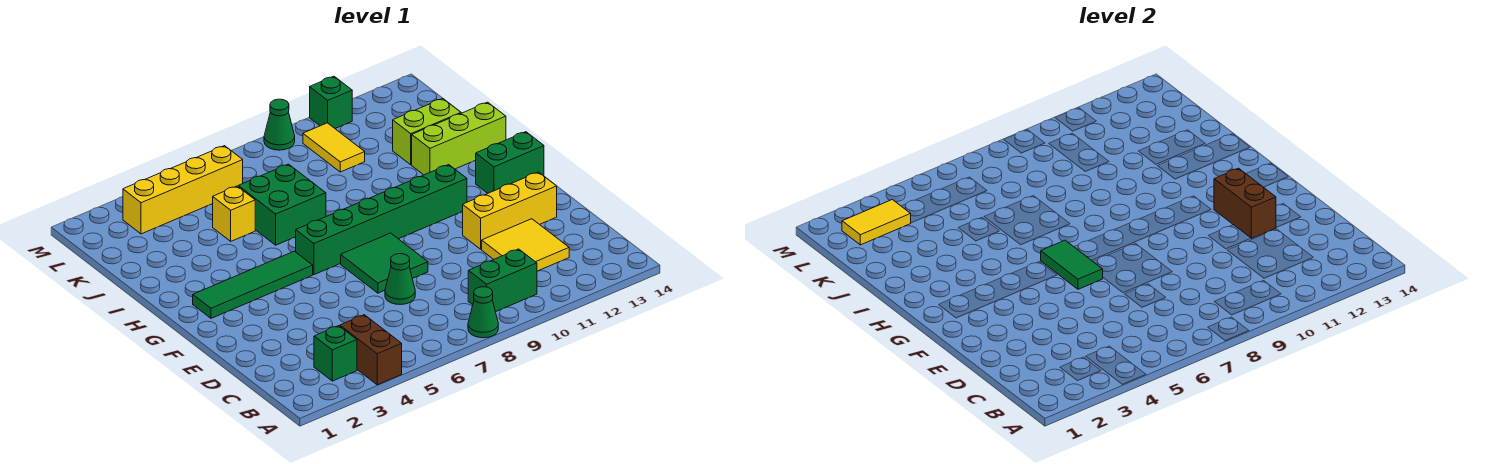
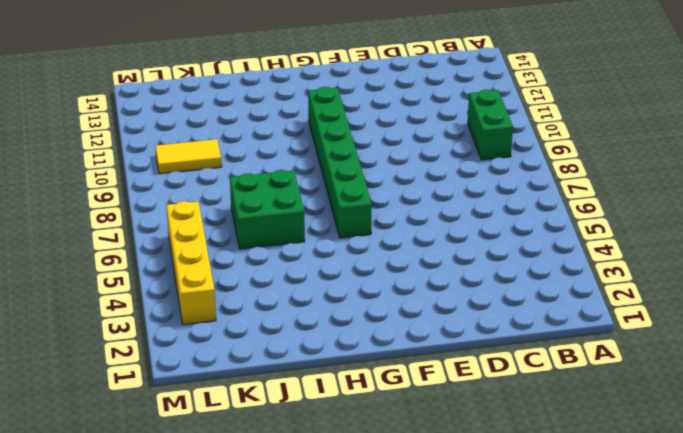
none -> brown 1x2 brick [340,315,402,385]
none -> green 1x1 cone [468,287,498,338]
none -> green 1x1 brick [314,326,357,381]

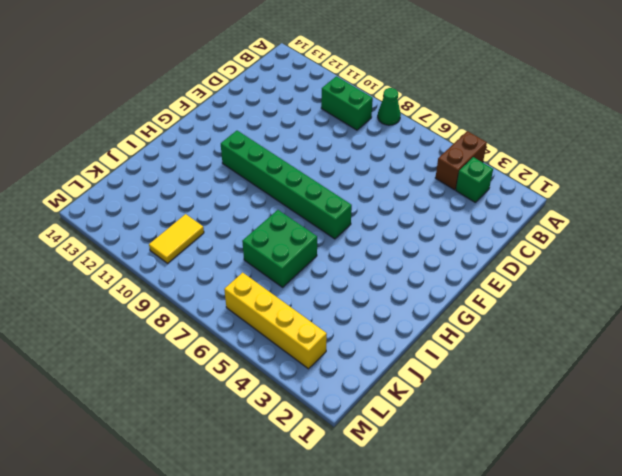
none -> yellow 2x2 tile [482,219,569,271]
none -> green 1x1 cone [385,254,415,305]
none -> green 2x2 tile [341,233,428,293]

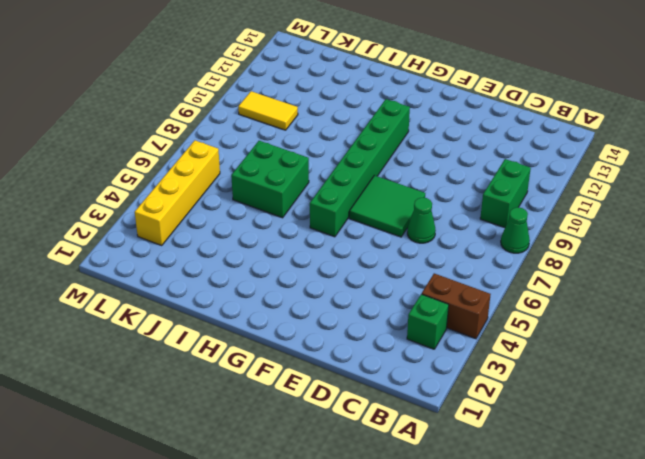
none -> yellow 2x2 tile [482,219,569,271]
none -> yellow 1x3 brick [463,172,557,249]
none -> green 1x4 tile [193,251,313,318]

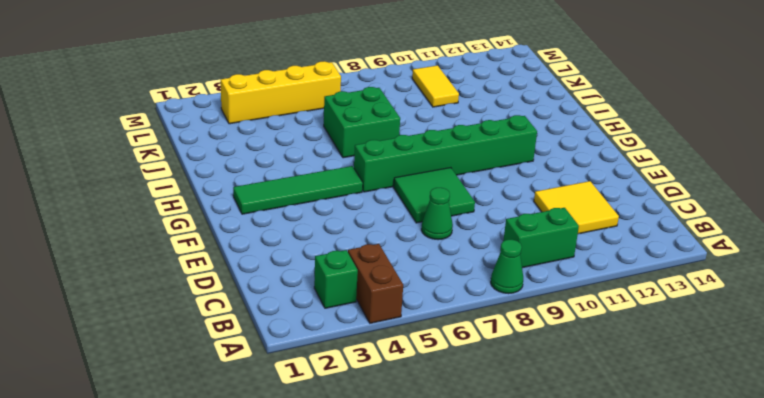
none -> yellow 1x3 brick [463,172,557,249]
none -> green 1x2 brick [476,132,544,193]
none -> lime 1x3 brick [412,102,506,175]

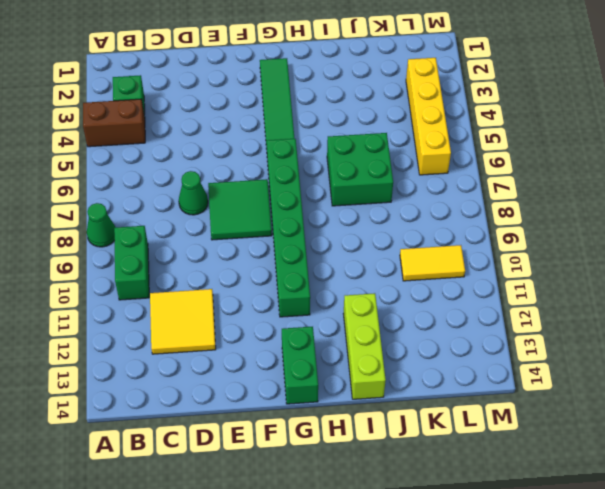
none -> yellow 1x3 brick [463,172,557,249]
none -> yellow 1x1 brick [213,186,255,241]
none -> lime 1x2 brick [393,99,461,165]

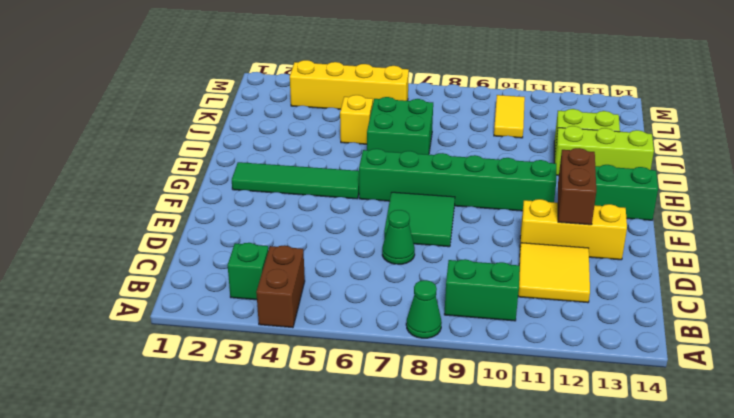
none -> green 1x1 cone [264,99,295,150]
none -> green 1x1 brick [310,76,352,128]
none -> green 1x2 tile [1041,240,1103,289]

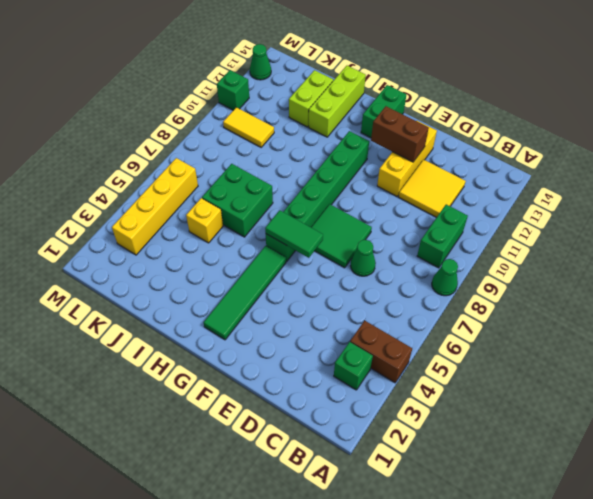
green 1x1 cone [250,44,271,80] -> green 1x1 cone moved to [264,99,295,150]
none -> yellow 1x2 tile [842,200,911,245]

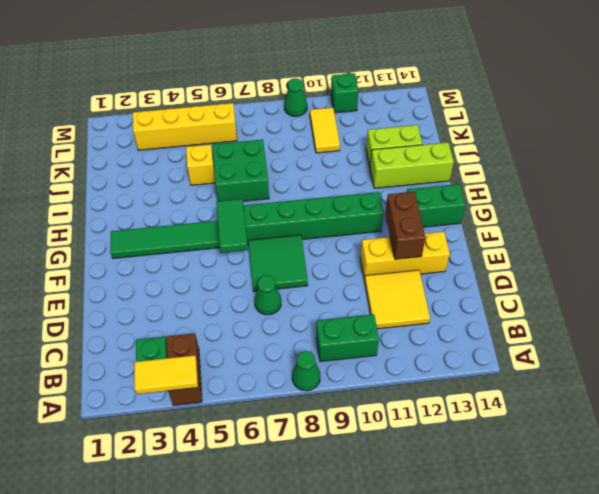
yellow 1x2 tile [134,355,198,394] -> yellow 1x2 tile moved to [842,200,911,245]

